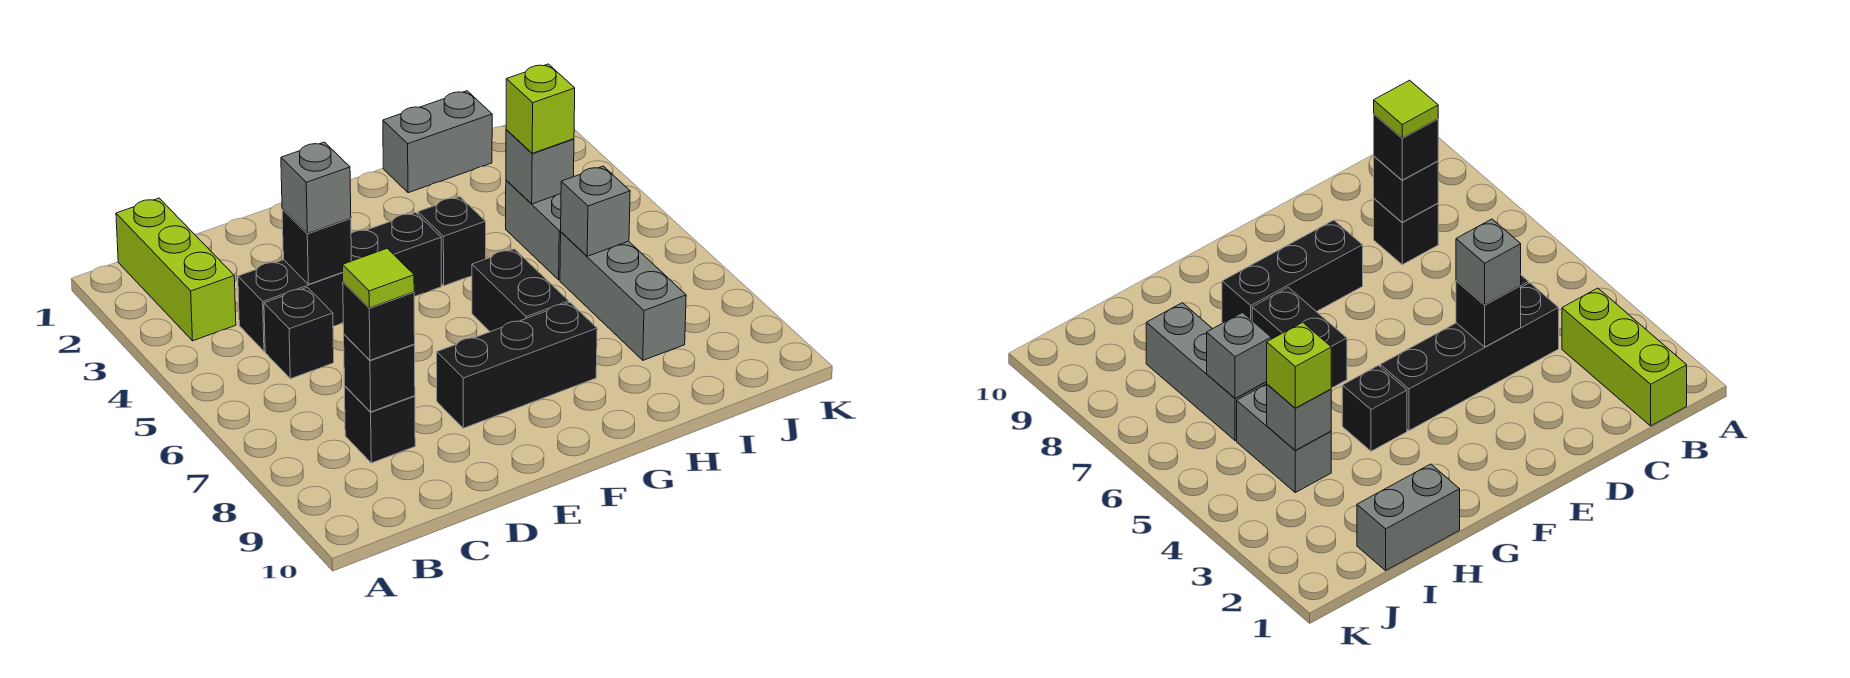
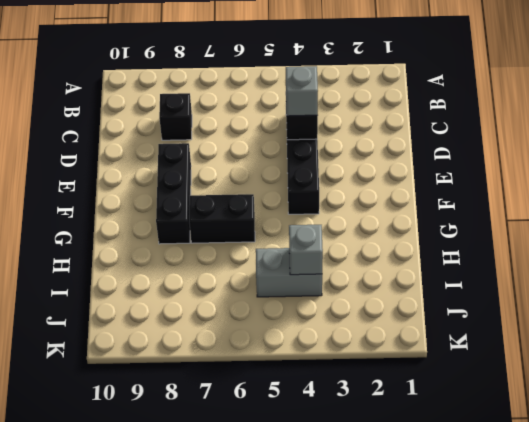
none -> lime 1x3 brick [116,198,236,341]
none -> black 1x1 brick [264,287,334,379]
none -> black 1x1 brick [418,197,486,286]

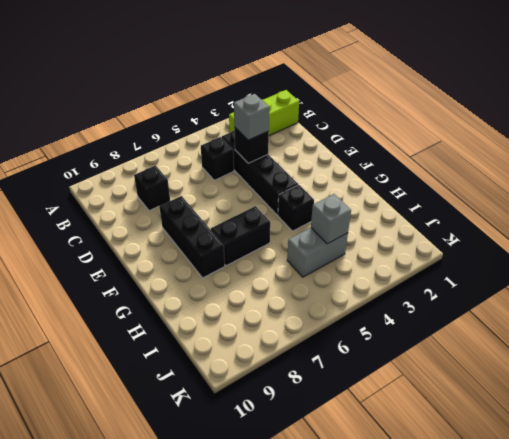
none -> grey 1x2 brick [383,91,492,193]
none -> grey 1x3 brick [560,232,686,360]
none -> black 1x1 brick [344,335,415,412]

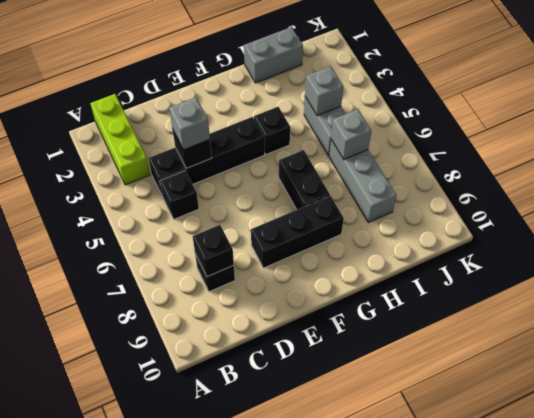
none -> black 1x1 brick [343,282,415,360]
none -> lime 1x1 brick [506,64,575,153]
none -> lime 1x1 tile [343,248,414,308]

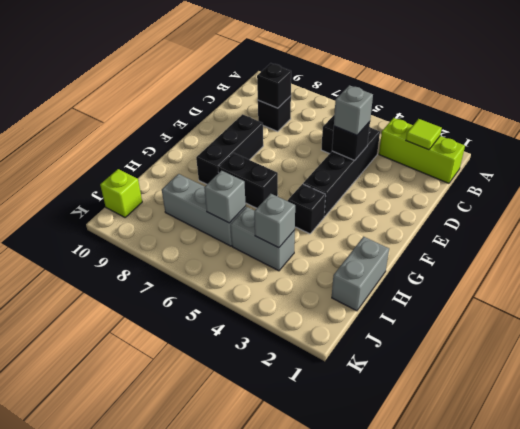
lime 1x1 tile [406,119,442,150] -> lime 1x1 tile moved to [343,248,414,308]
lime 1x1 brick [100,169,142,218] -> lime 1x1 brick moved to [506,64,575,153]
none -> black 1x1 brick [343,282,415,360]

